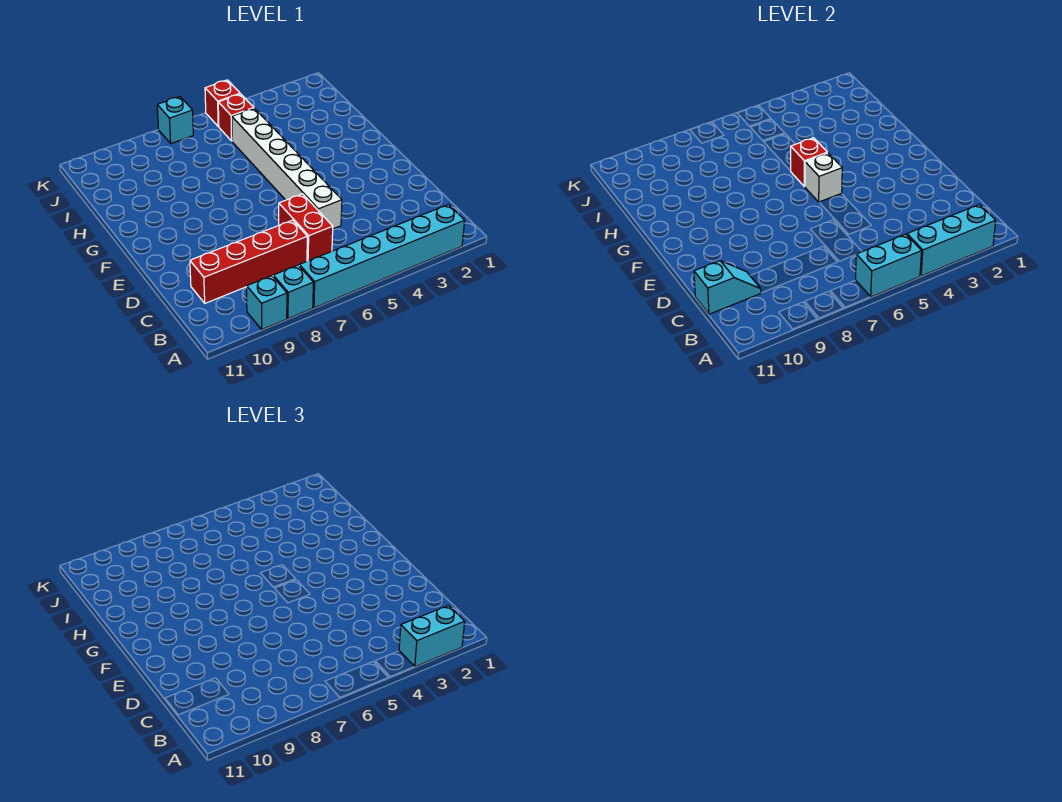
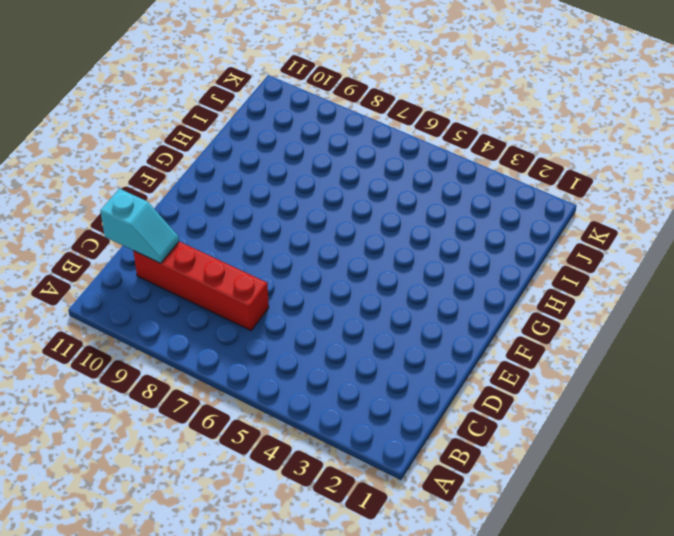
none -> cyan 1x6 brick [299,204,465,308]
none -> cyan 1x1 brick [273,265,313,319]
none -> cyan 1x1 brick [247,276,287,329]

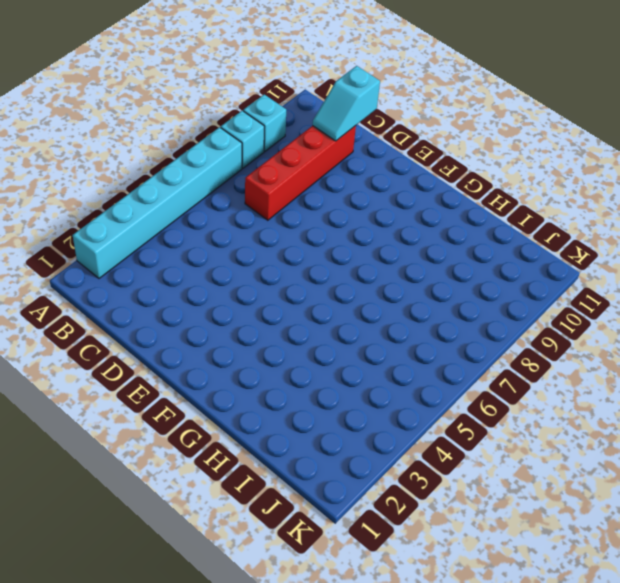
none -> red 1x2 brick [279,194,333,261]
none -> white 1x6 brick [232,108,342,229]
none -> red 1x1 brick [218,94,254,141]

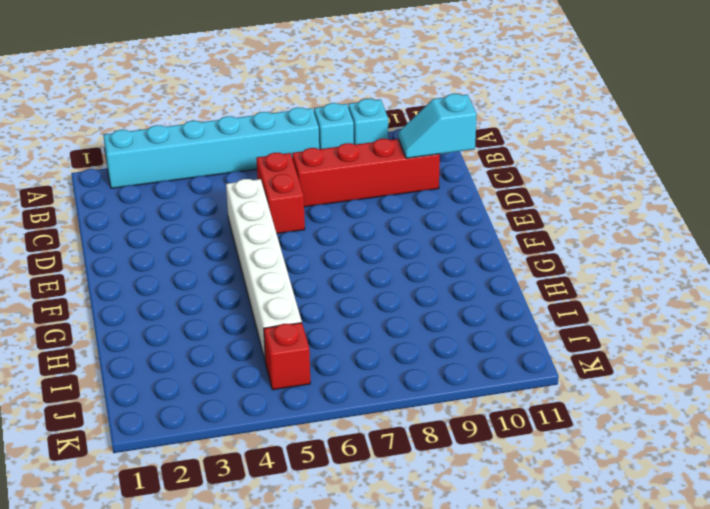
none -> red 1x1 brick [205,80,240,126]
none -> cyan 1x1 brick [157,97,193,144]
none -> cyan 1x3 brick [907,204,996,276]

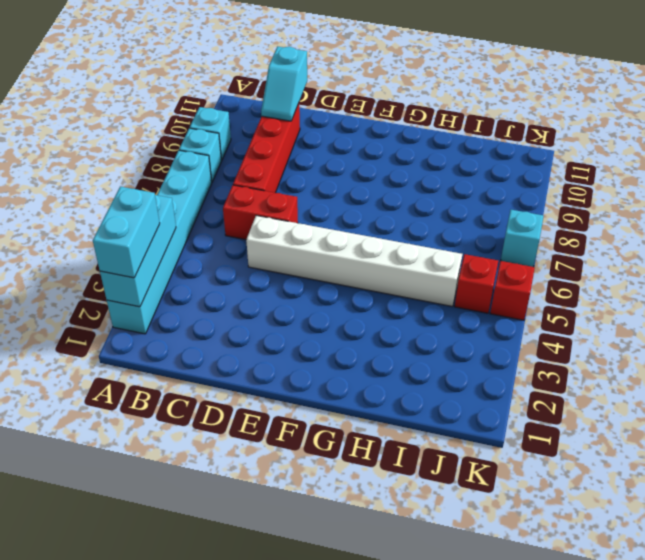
none -> cyan 1x2 brick [856,234,922,297]
none -> white 1x1 brick [805,153,842,202]
none -> red 1x1 brick [791,138,827,186]

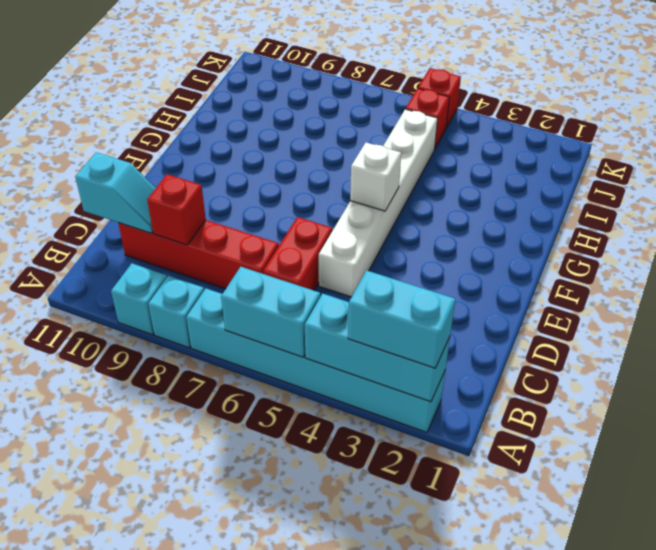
red 1x1 brick [147,174,206,245] -> red 1x1 brick moved to [791,138,827,186]
none -> cyan 1x1 brick [157,97,193,144]

